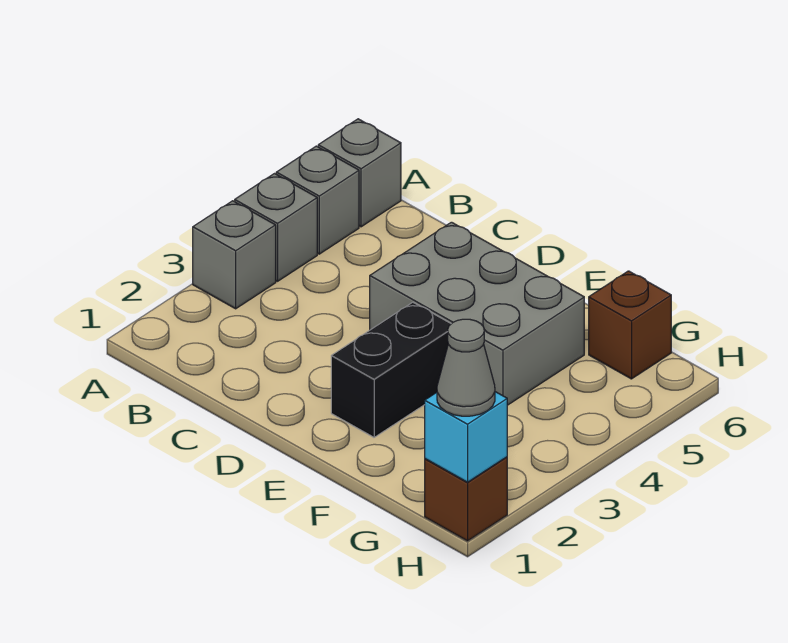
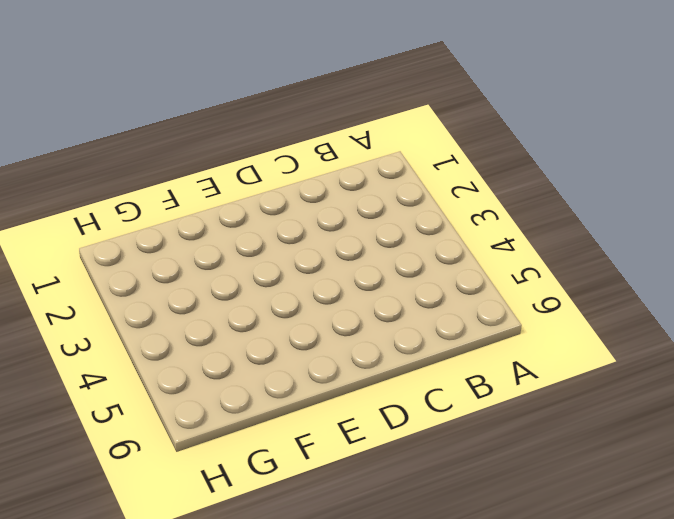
none -> grey 1x1 brick [193,201,276,309]
none -> grey 1x1 brick [235,174,317,281]

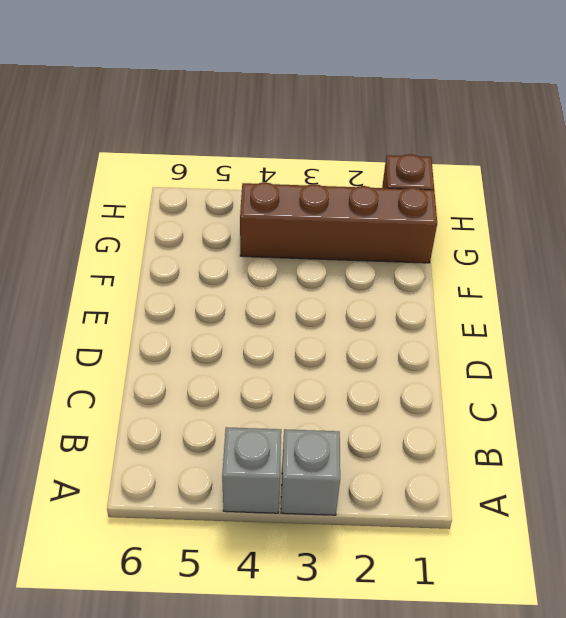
brown 1x4 brick [240,182,437,263] -> none
none -> grey 1x1 brick [276,146,359,254]
none -> grey 1x1 brick [318,119,401,227]

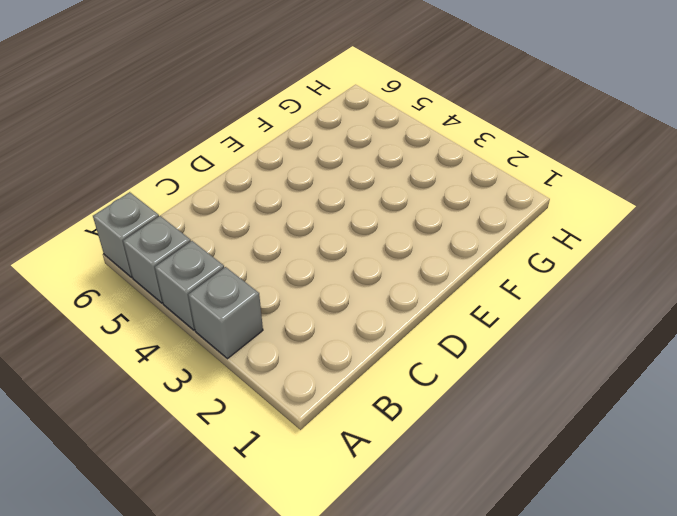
none -> grey 2x3 brick [370,222,584,405]
none -> black 1x2 brick [331,302,451,437]

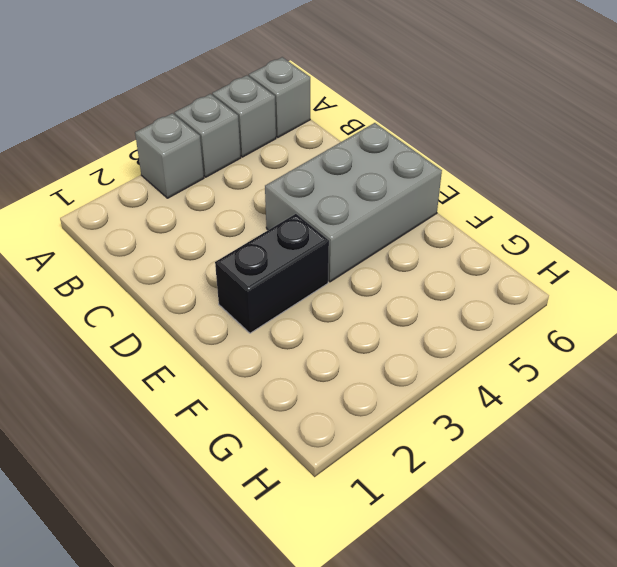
grey 2x3 brick [265,123,442,282] -> grey 2x3 brick turned to [370,222,584,405]
none -> brown 1x1 brick [589,271,671,379]
none -> brown 1x1 brick [425,457,507,541]

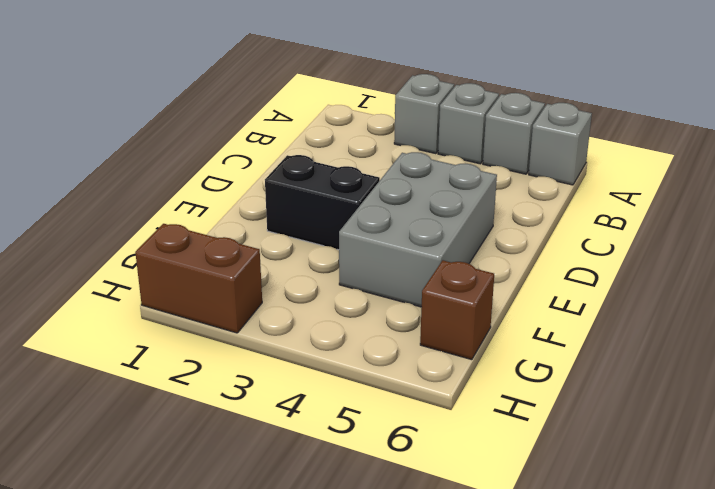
brown 1x2 brick [135,224,262,333] -> brown 1x1 brick [425,457,507,541]
none -> cyan 1x1 brick [425,392,507,482]
none -> grey 1x1 cone [437,319,495,416]

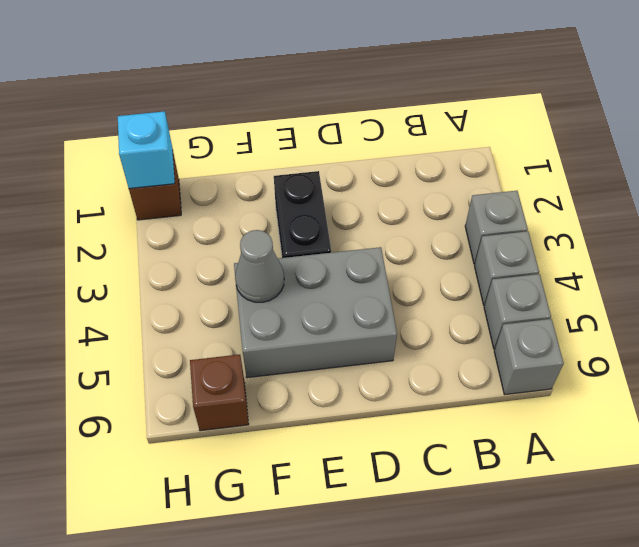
grey 1x1 cone [235,230,284,302] -> grey 1x1 cone moved to [437,319,495,416]

